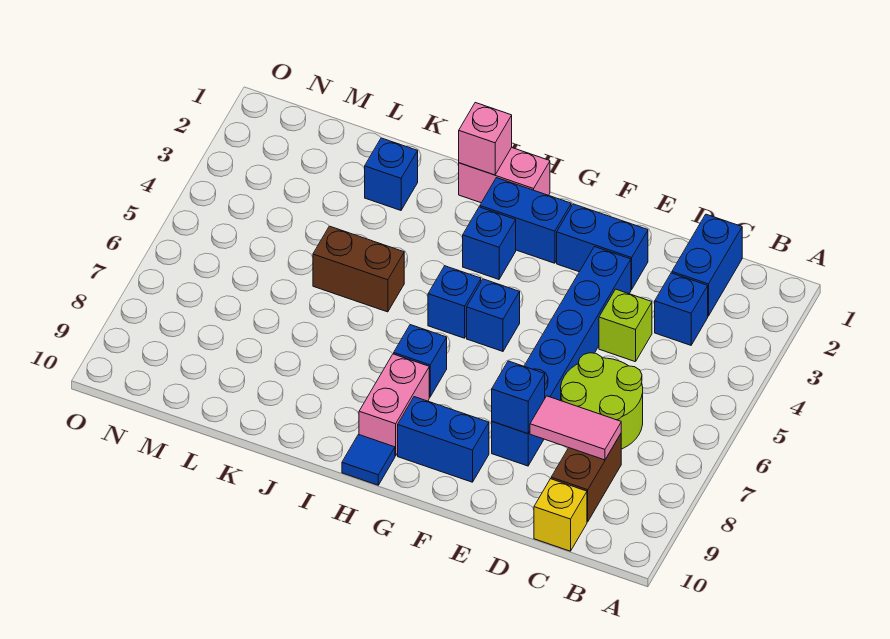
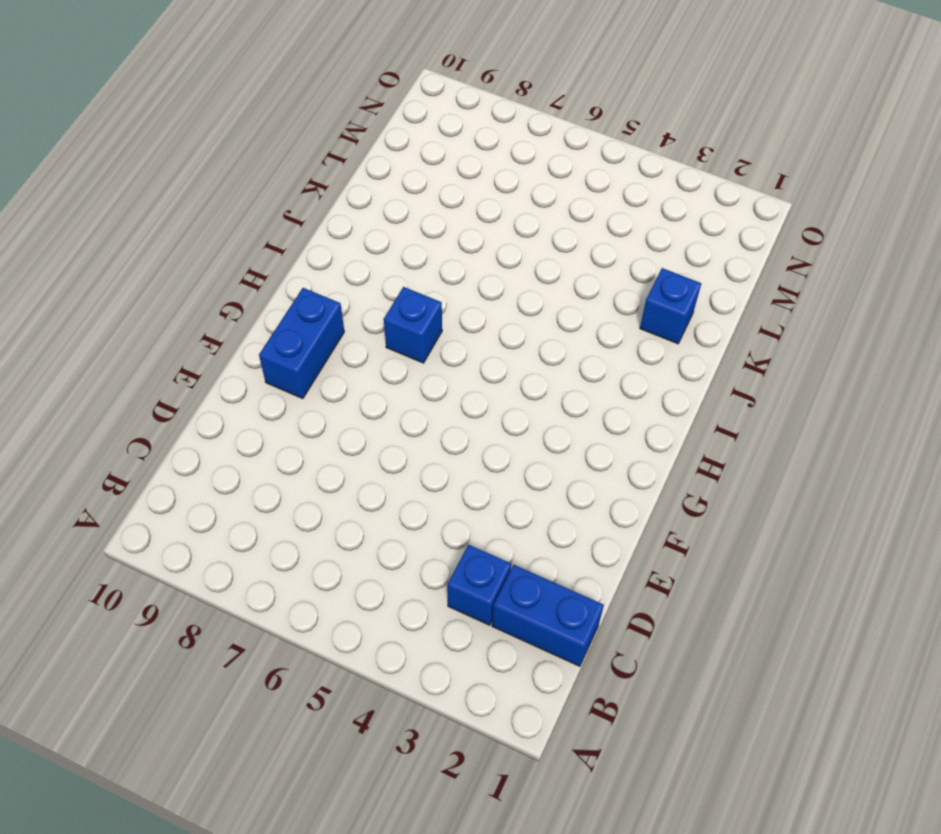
none -> lime 2x2 round brick [561,353,643,449]
none -> brown 1x2 brick [551,434,621,522]
none -> yellow 1x1 brick [534,479,587,551]

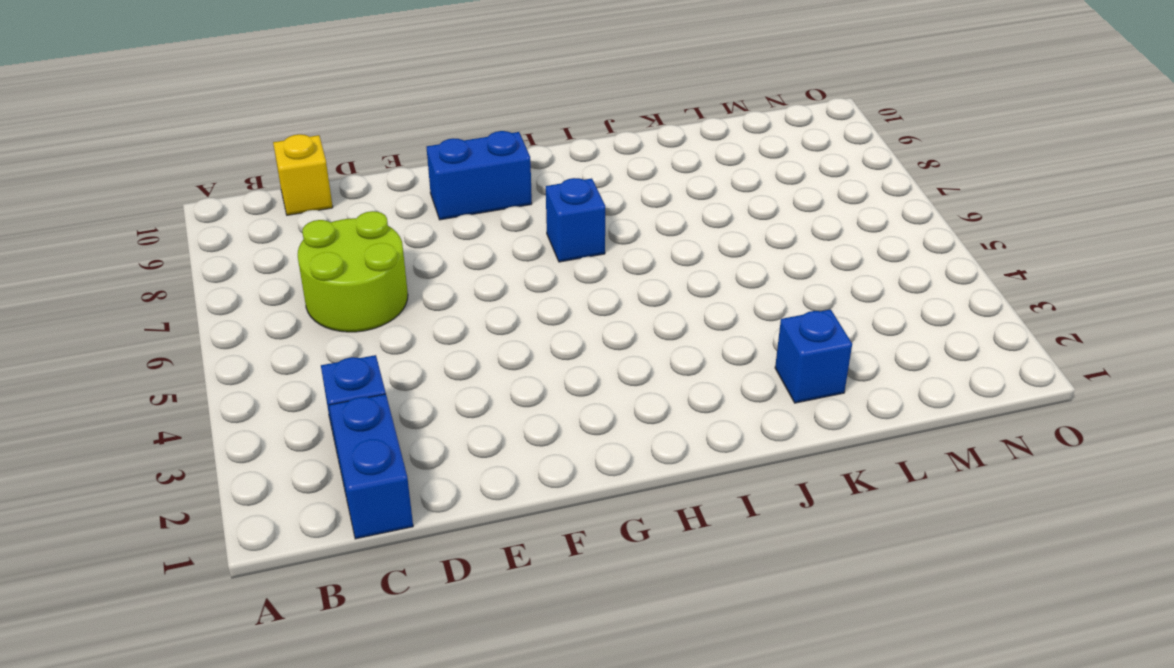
none -> brown 1x2 brick [551,434,621,522]
none -> lime 1x1 brick [599,289,652,362]
none -> blue 1x2 brick [557,204,648,290]

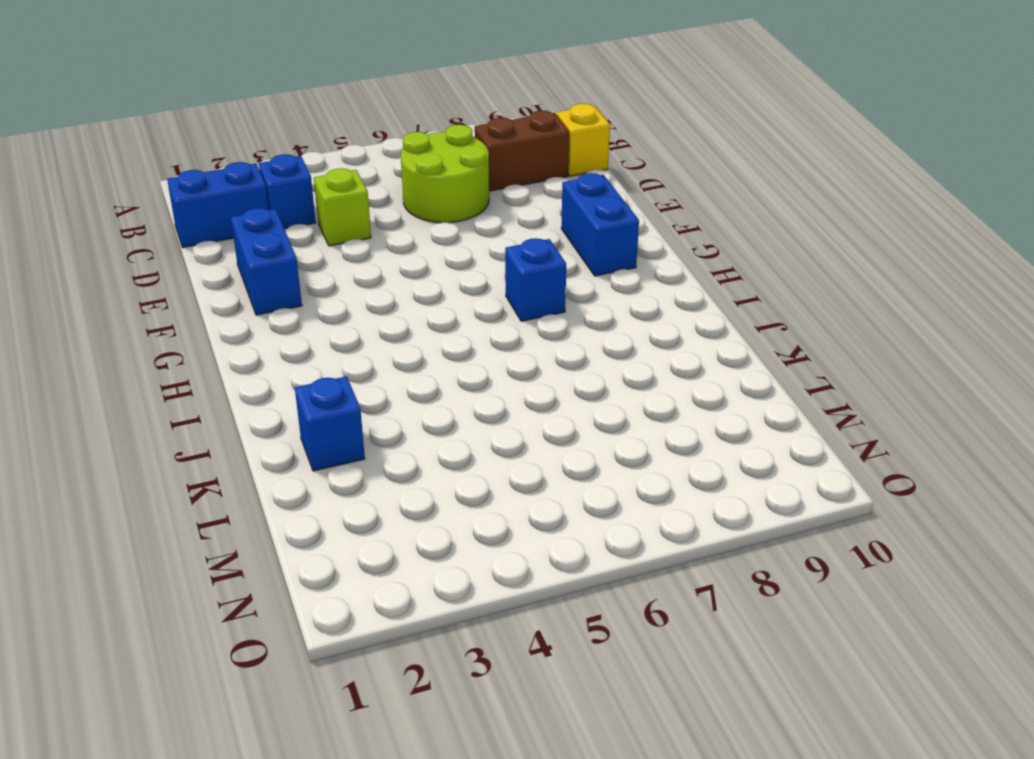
none -> blue 1x6 brick [492,247,631,466]
none -> blue 1x2 brick [480,178,571,263]
none -> blue 1x1 brick [467,279,520,351]

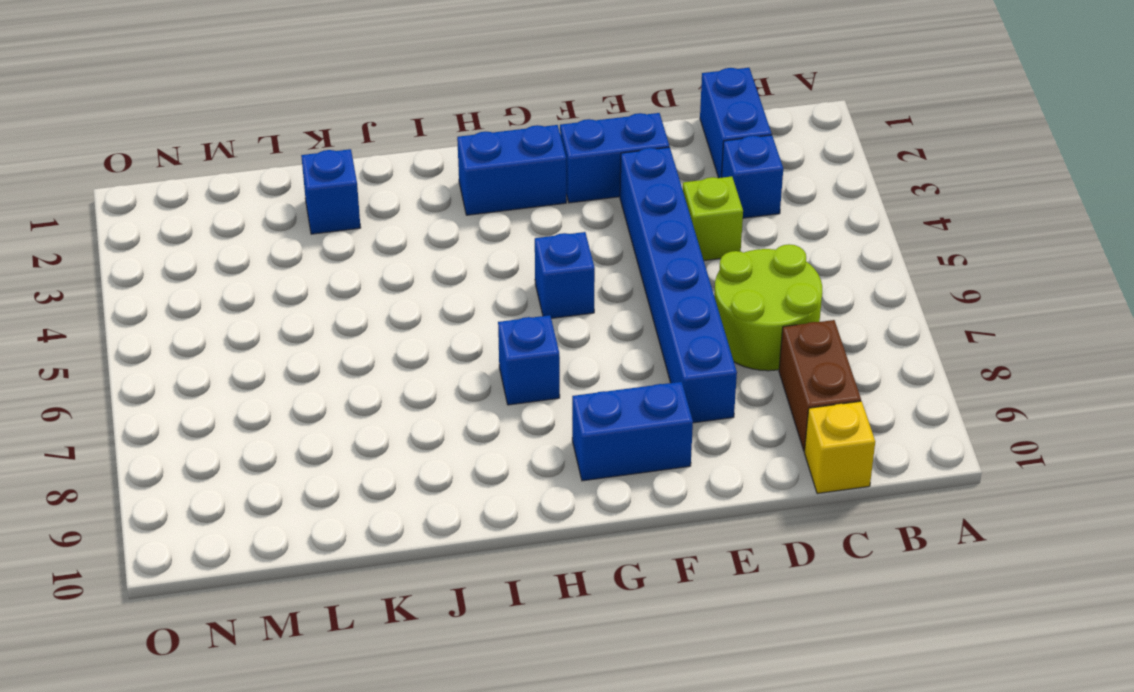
none -> pink 1x2 brick [459,148,550,203]
none -> blue 1x1 brick [463,207,516,279]
none -> blue 1x1 brick [428,266,481,338]

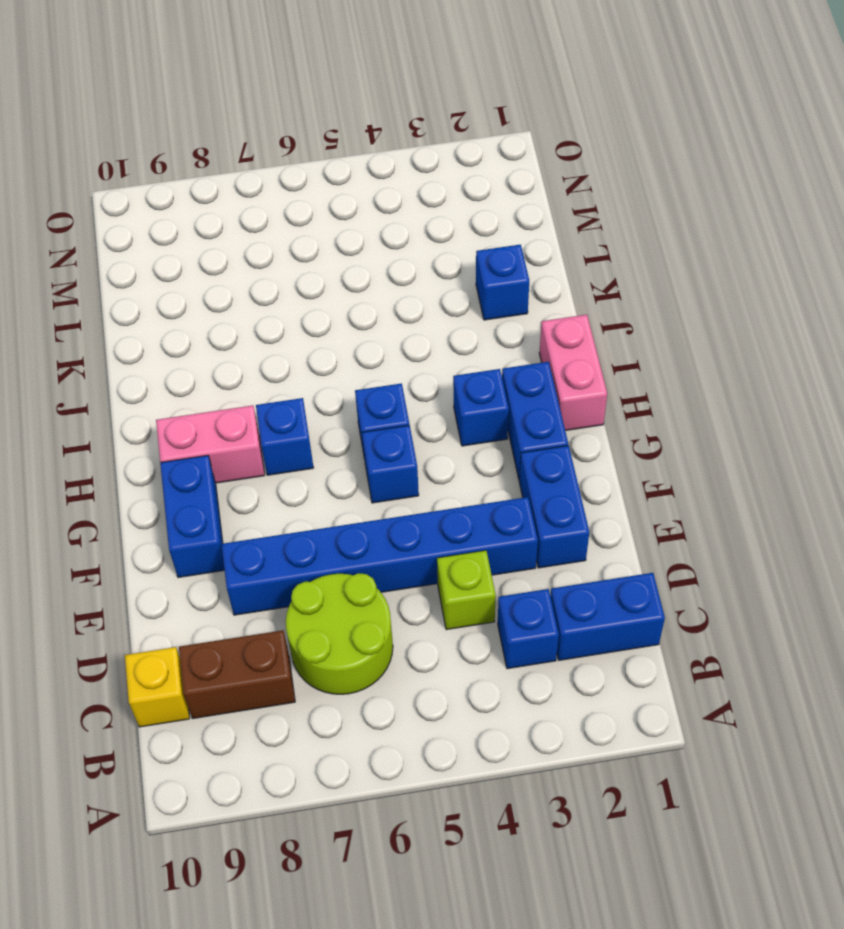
none -> blue 1x1 tile [342,435,395,485]
none -> brown 1x2 brick [313,226,404,312]
none -> pink 1x2 tile [530,396,621,460]

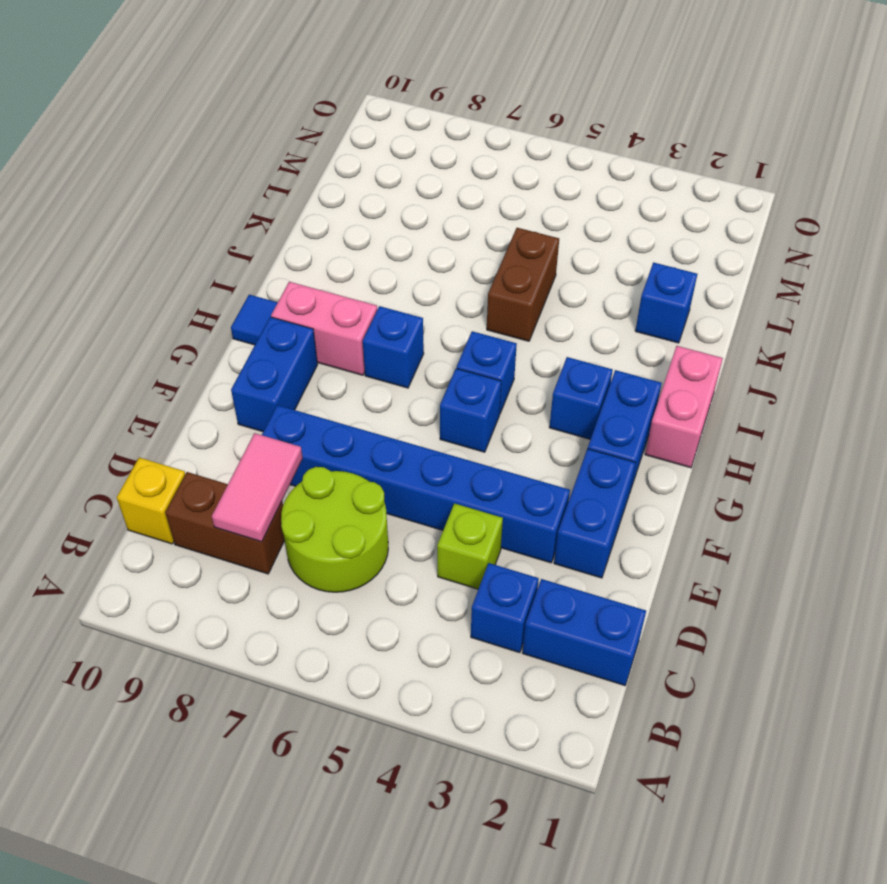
none -> blue 1x1 brick [492,361,545,434]
none -> pink 1x1 brick [459,103,512,175]

